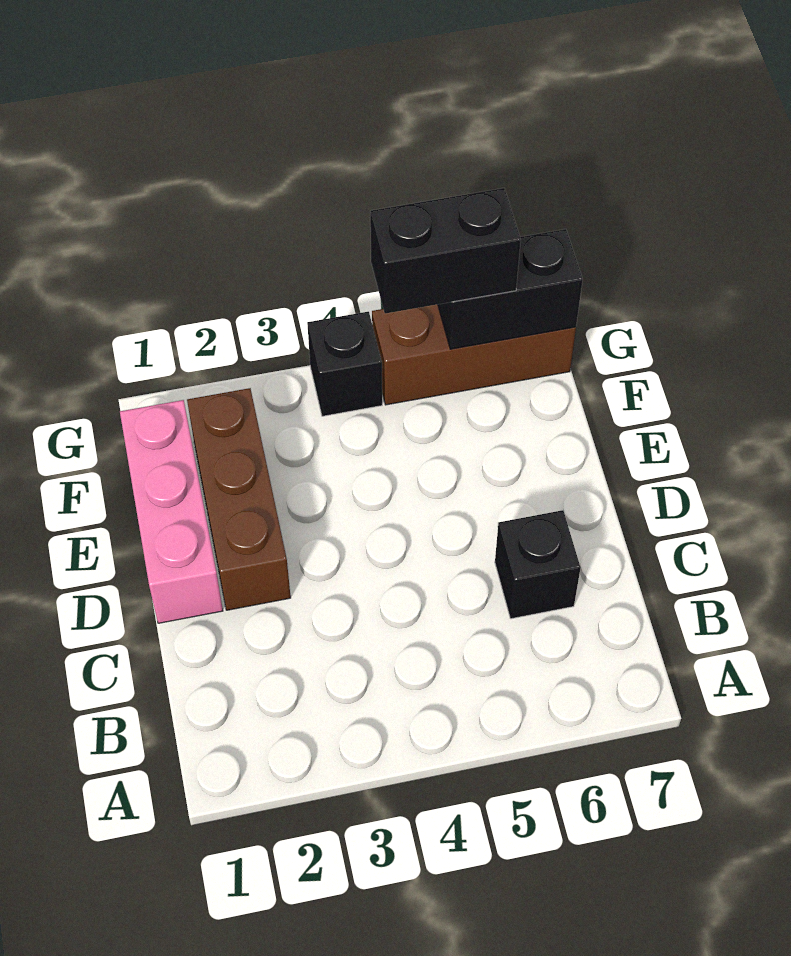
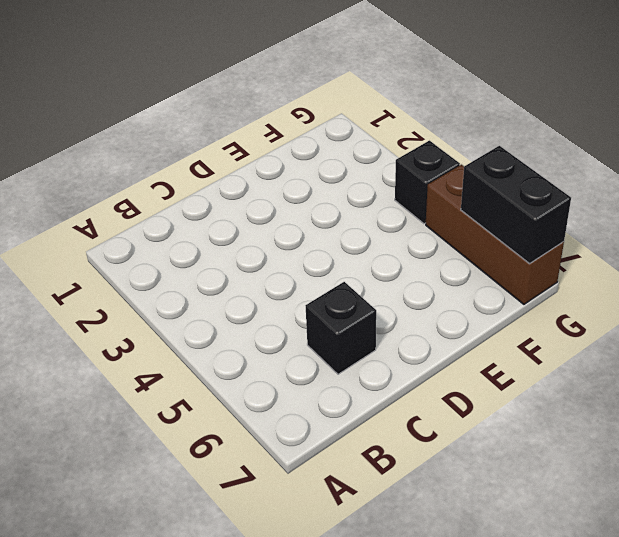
none -> pink 1x3 brick [120,400,223,623]
none -> brown 1x3 brick [187,388,291,610]

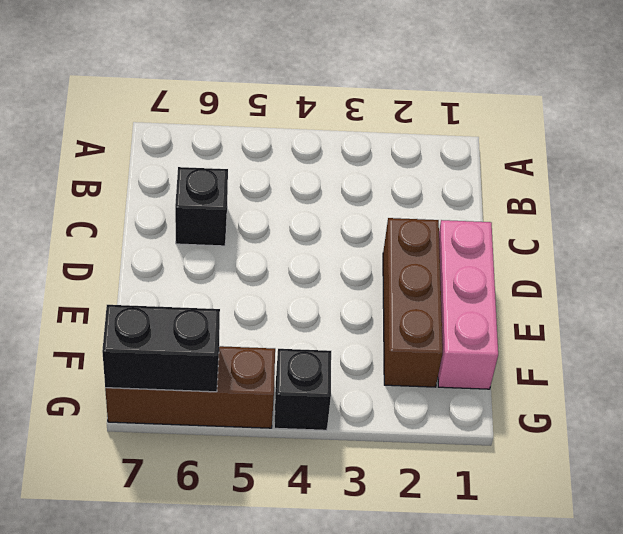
none -> black 1x2 brick [370,188,521,314]

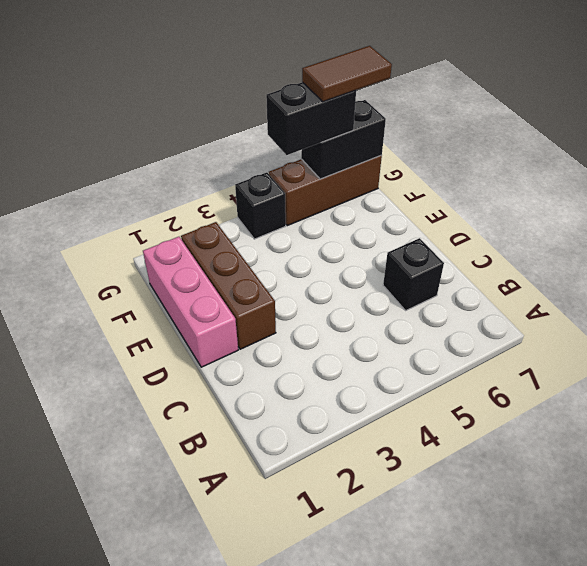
brown 1x2 tile [302,46,392,102] -> none

